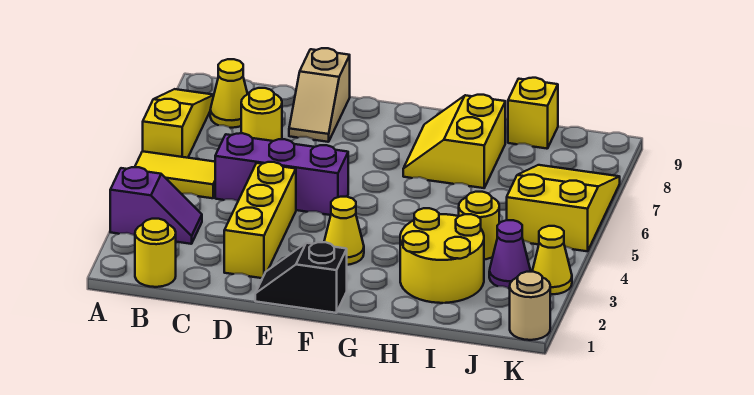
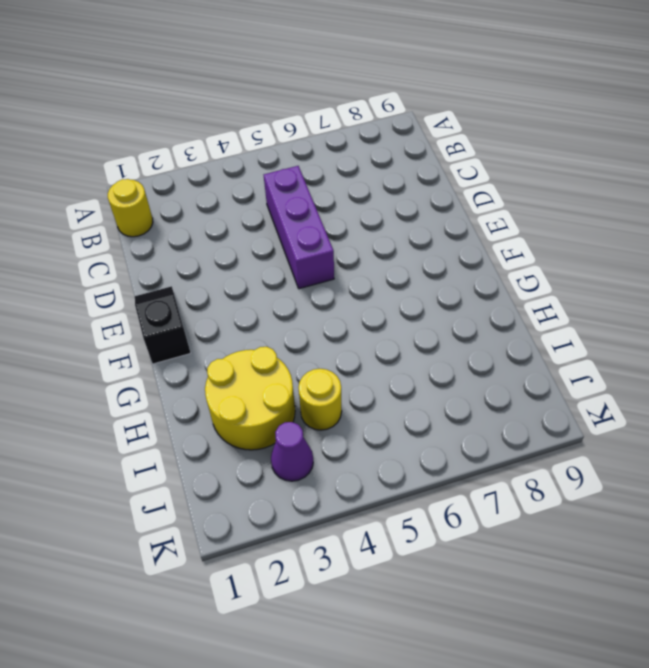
none -> purple 1x2 slope [110,167,202,244]
none -> yellow 1x2 tile [135,151,215,198]
none -> yellow 1x3 slope [143,89,214,158]

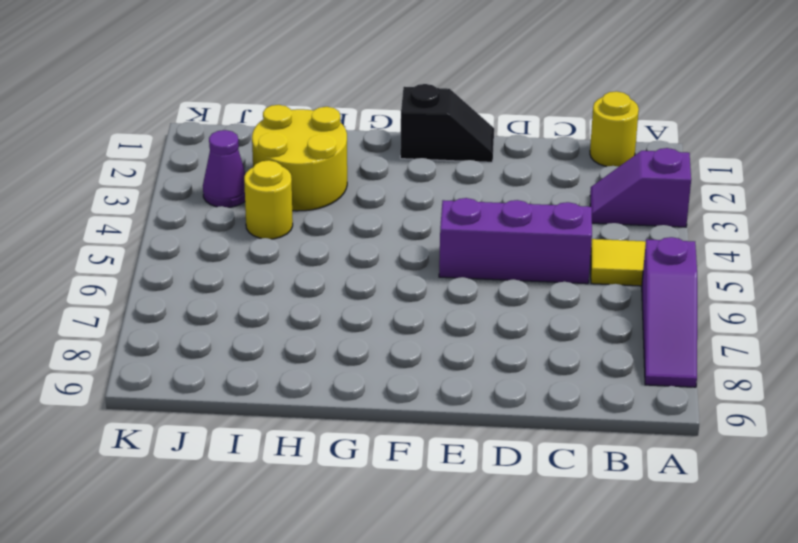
purple 1x3 slope [642,237,697,387] -> yellow 1x3 slope [143,89,214,158]
none -> yellow 1x1 cone [210,59,248,128]
none -> yellow 1x1 round brick [241,88,282,141]
none -> yellow 1x3 brick [224,162,296,278]

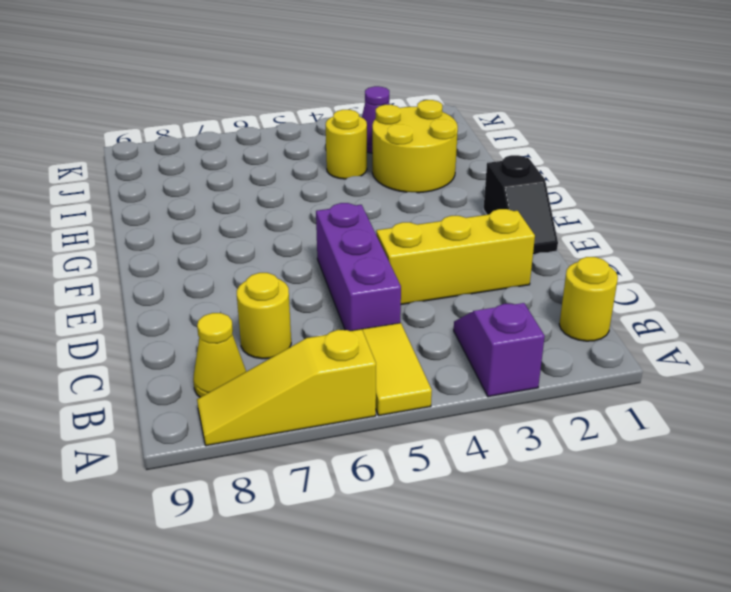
none -> tan 1x2 slope [289,48,350,142]
none -> yellow 1x1 cone [324,197,364,265]
none -> yellow 2x2 slope [403,95,505,188]

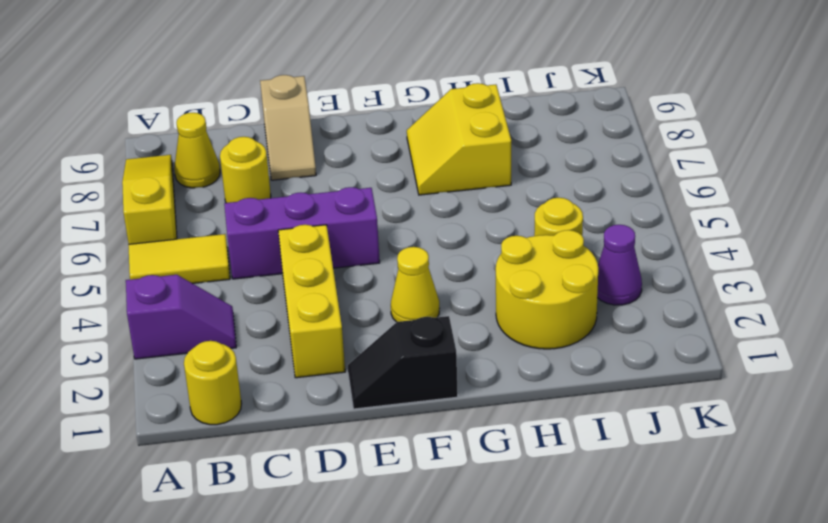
none -> yellow 1x1 brick [508,78,558,149]
none -> yellow 2x3 slope [507,165,620,251]
none -> tan 1x1 round brick [510,272,551,340]

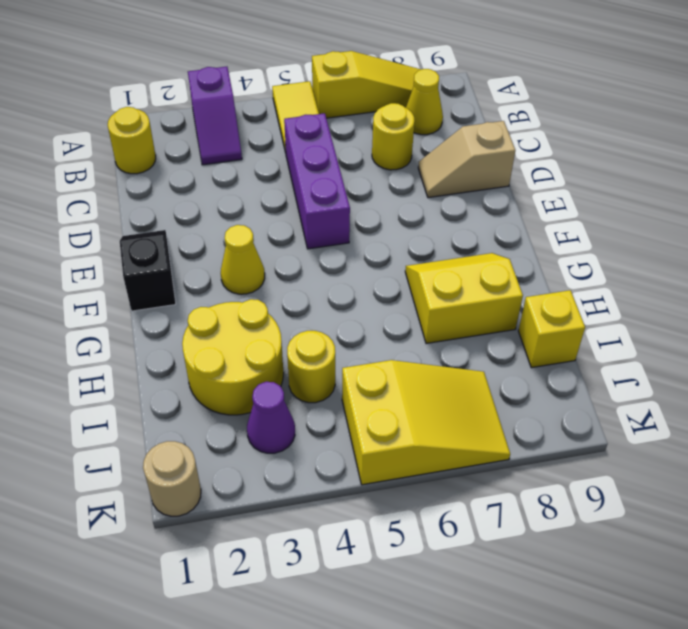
none -> yellow 1x3 brick [224,162,296,278]
none -> yellow 1x1 cone [532,226,572,294]

